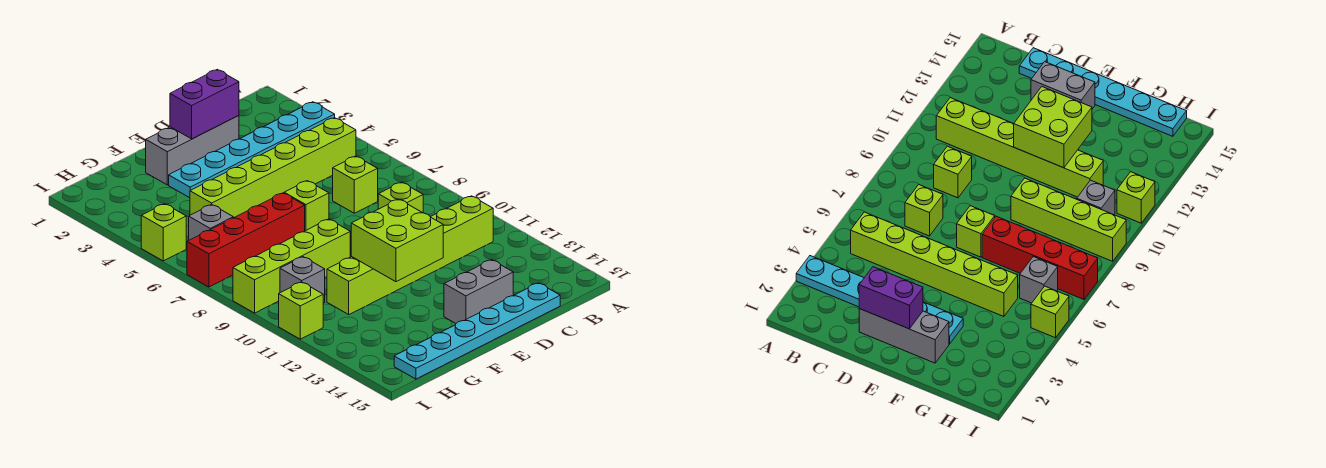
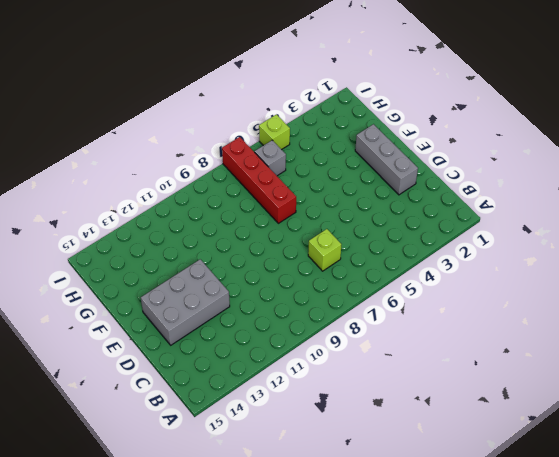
grey 2x3 brick [141,259,230,345] -> grey 1x2 brick [444,260,513,323]
none -> cyan 1x6 plate [169,102,335,198]
none -> lime 1x6 brick [190,118,356,218]
none -> lime 1x6 brick [327,196,493,314]

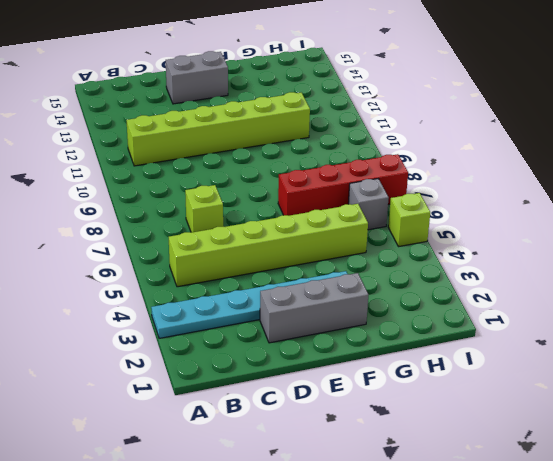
none -> lime 1x1 brick [378,182,423,213]
none -> cyan 1x6 plate [394,283,560,379]
none -> lime 1x1 brick [284,181,329,231]

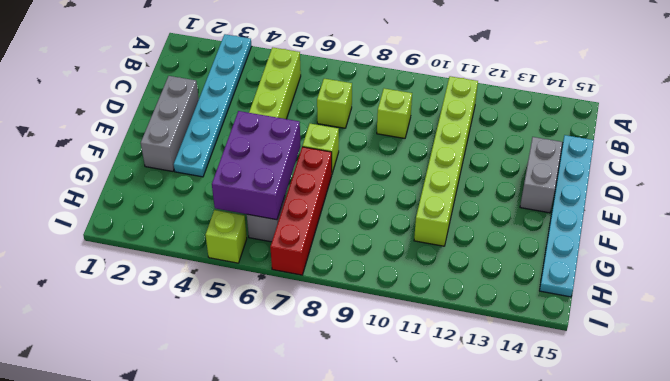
purple 2x3 brick [212,111,301,220] -> none
none -> lime 1x4 brick [233,219,350,313]
none -> grey 1x1 brick [280,257,325,303]
none -> lime 1x1 brick [279,282,323,339]

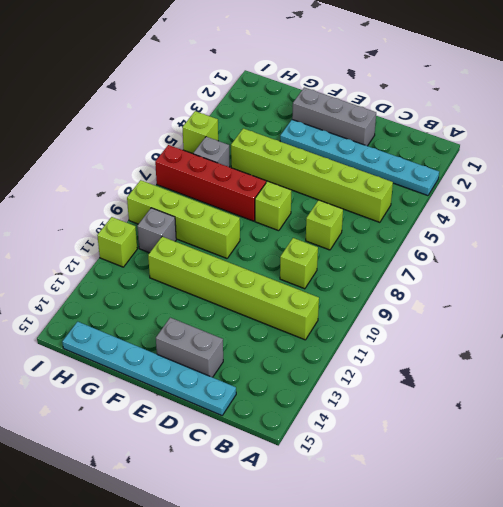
none -> purple 1x2 brick [170,69,239,139]
none -> lime 2x2 brick [351,199,443,282]

